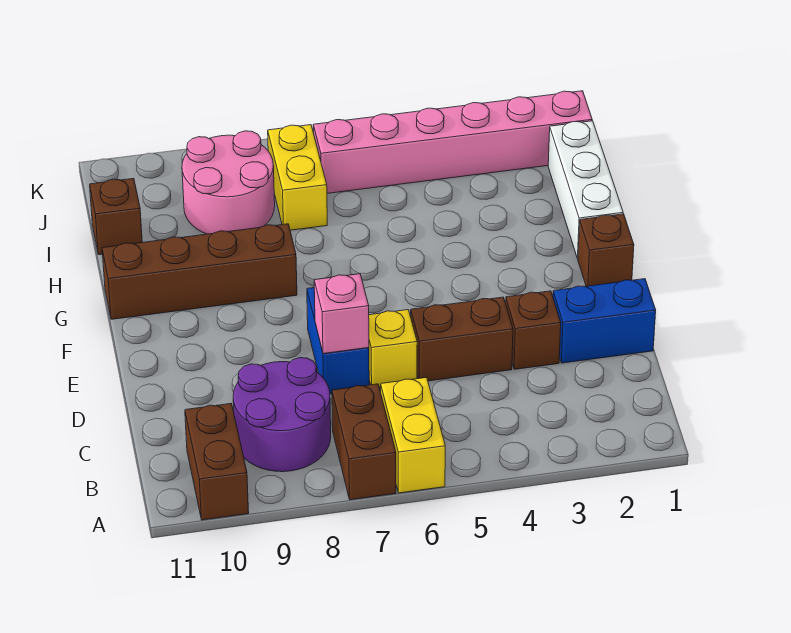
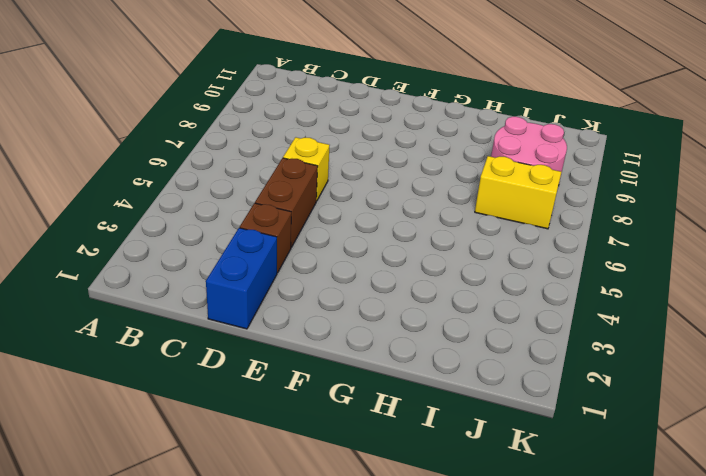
none -> yellow 1x2 brick [381,377,445,493]
none -> brown 1x2 brick [332,384,396,500]
none -> brown 1x2 brick [185,404,249,520]

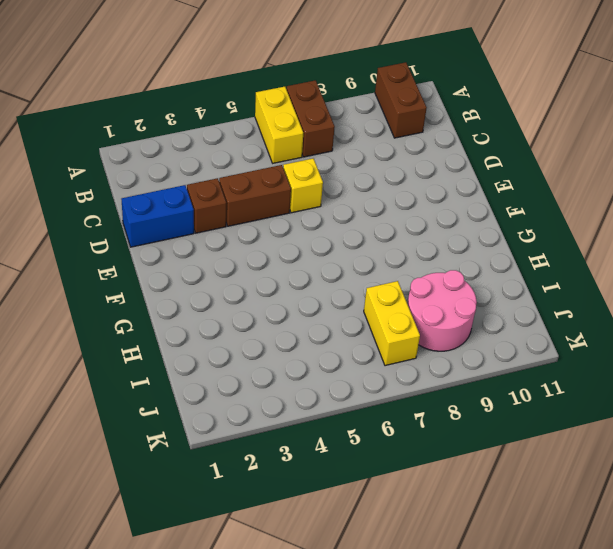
none -> purple 2x2 round brick [233,358,331,472]
none -> blue 1x2 brick [307,288,369,394]
none -> brown 1x1 brick [578,214,634,286]

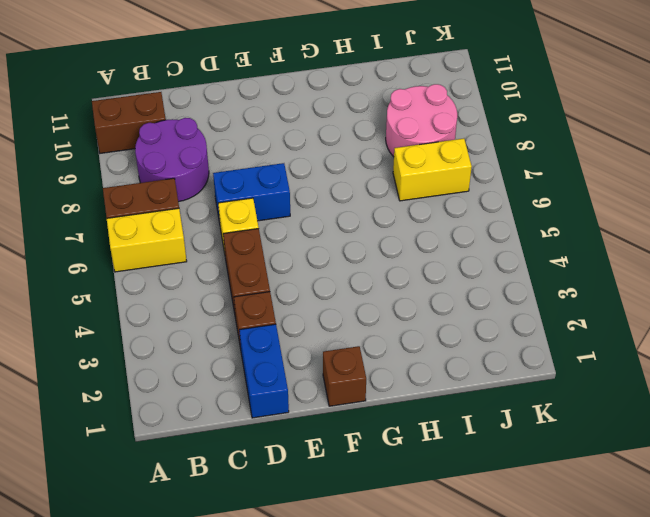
none -> white 1x3 brick [548,121,623,259]
none -> brown 1x4 brick [102,224,297,319]
none -> brown 1x1 brick [90,178,142,255]

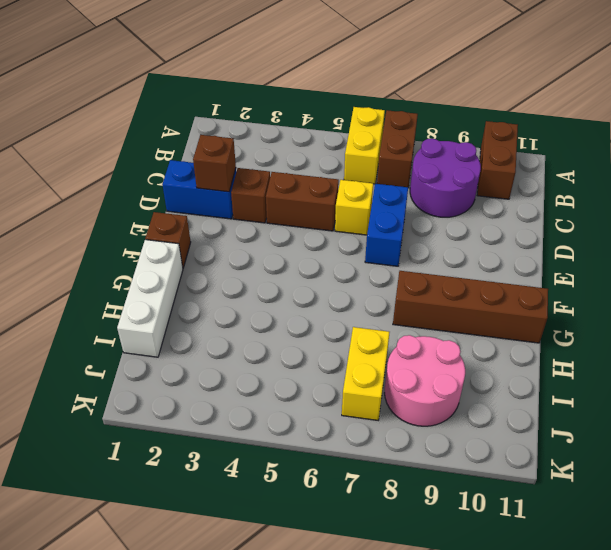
brown 1x1 brick [193,135,236,192] -> brown 1x1 brick moved to [90,178,142,255]
none -> pink 1x6 brick [313,91,592,193]
none -> pink 1x1 brick [314,274,369,354]

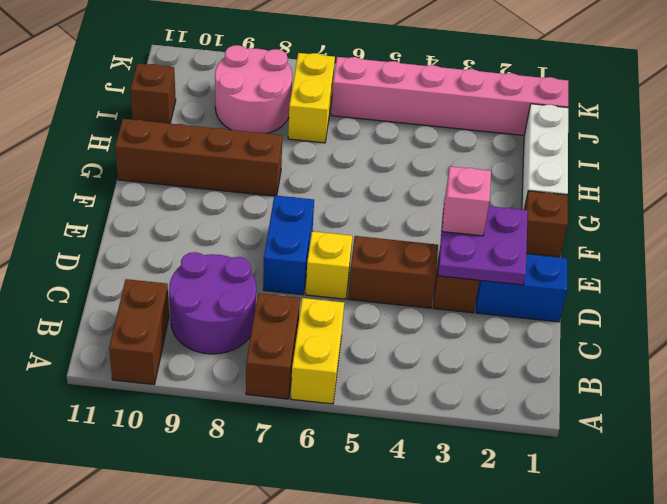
purple 2x2 plate [438,206,528,285] -> none
pink 1x1 brick [442,166,491,236] -> pink 1x1 brick moved to [314,274,369,354]

